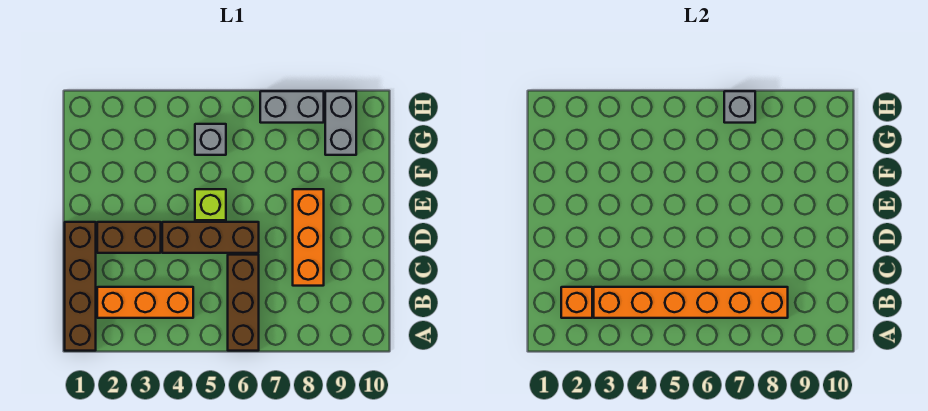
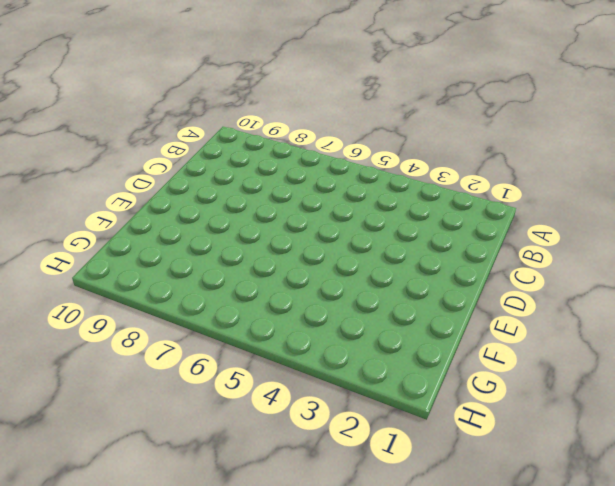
none -> brown 1x4 brick [65,222,96,351]
none -> brown 1x3 brick [228,255,259,351]
none -> orange 1x3 brick [97,287,193,318]

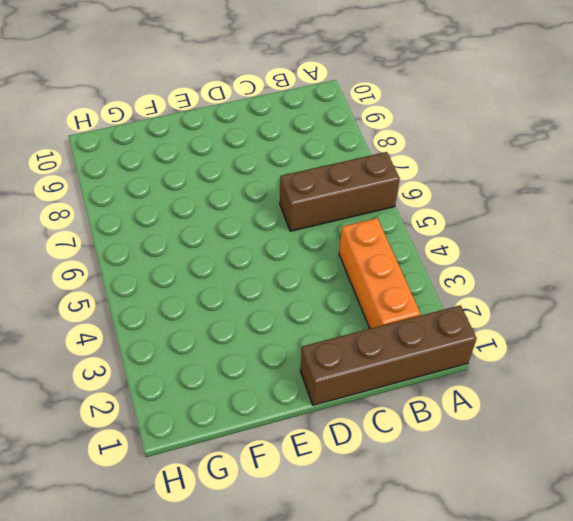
none -> orange 1x3 brick [293,189,324,286]
none -> brown 1x2 brick [97,222,161,253]
none -> brown 1x3 brick [162,222,259,253]

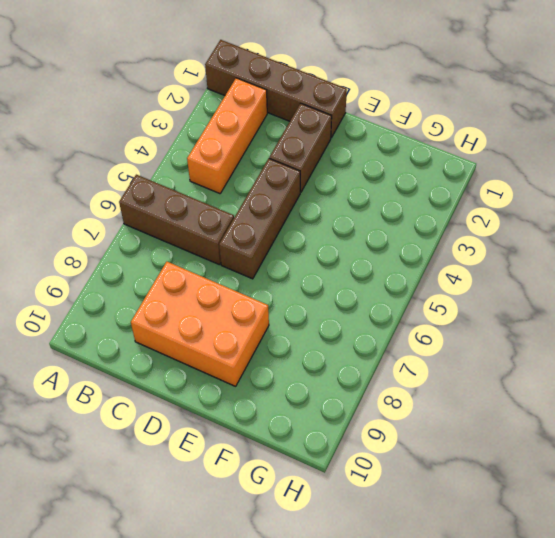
orange 2x3 brick [131,262,269,386] -> orange 1x3 brick [293,189,324,286]
none -> lime 1x1 brick [195,189,226,220]
none -> grey 1x1 brick [195,124,226,155]
none -> grey 1x2 brick [325,91,356,155]

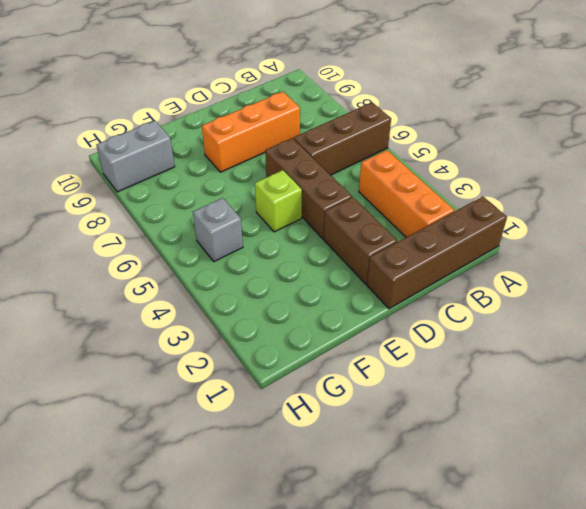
none -> grey 1x2 brick [260,91,324,123]
none -> orange 1x1 brick [561,287,592,318]
none -> orange 1x6 brick [594,287,788,318]

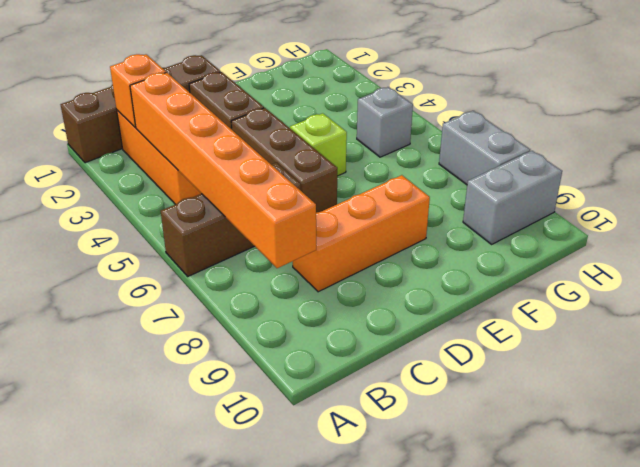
none -> grey 1x1 brick [724,91,755,123]

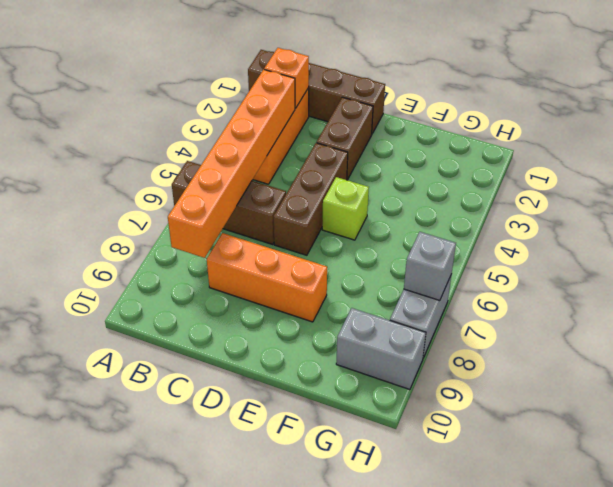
none -> grey 1x1 brick [195,124,226,155]

